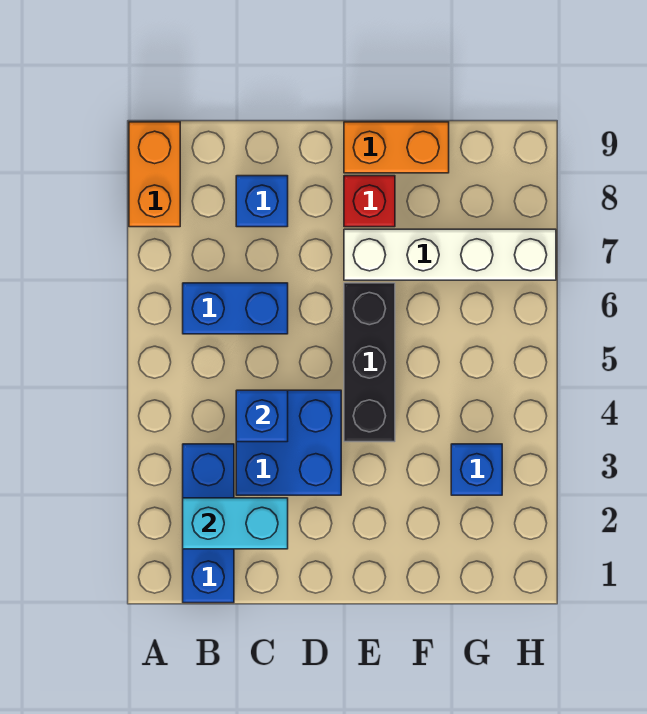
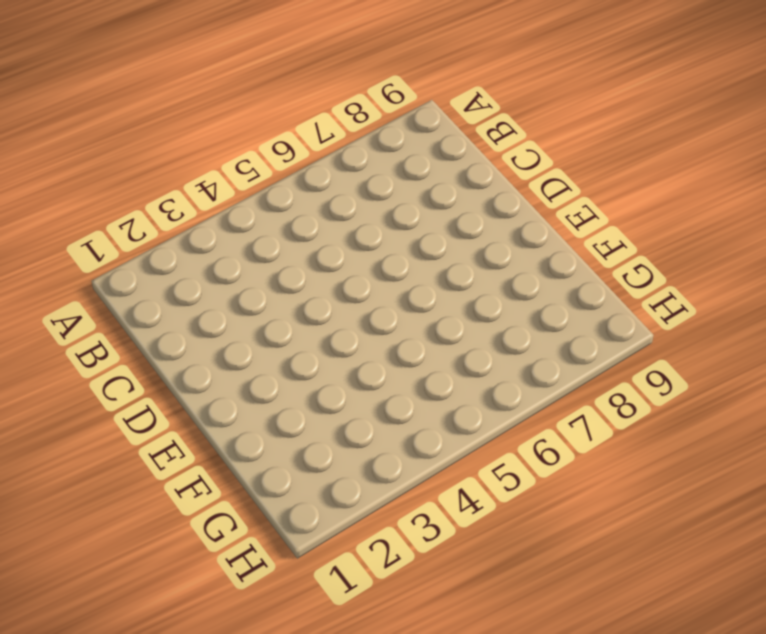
none -> orange 1x2 brick [129,122,180,227]
none -> blue 1x3 brick [183,444,234,603]
none -> blue 1x2 brick [183,283,288,334]

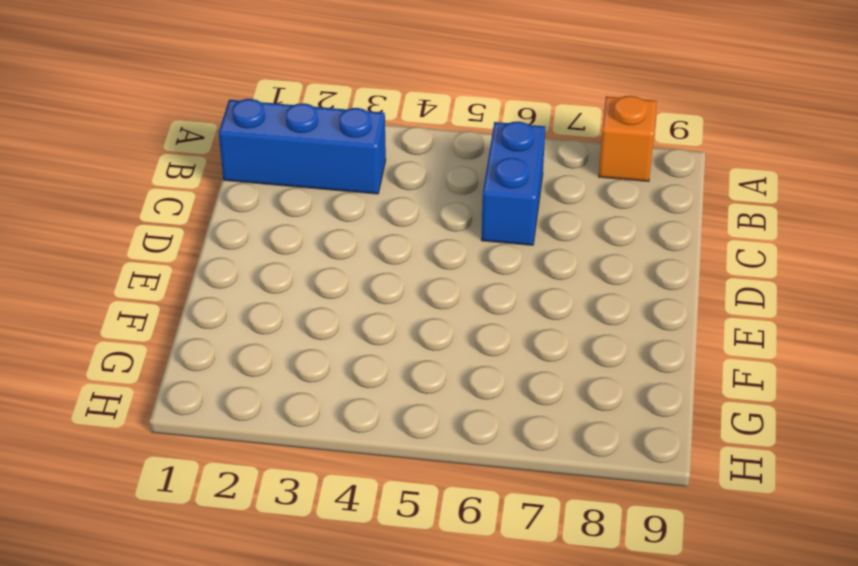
orange 1x1 brick [599,96,657,182] -> orange 1x2 brick [129,122,180,227]
none -> blue 2x2 brick [236,390,341,495]
none -> blue 1x1 brick [236,176,288,227]
none -> black 1x3 brick [344,283,395,442]

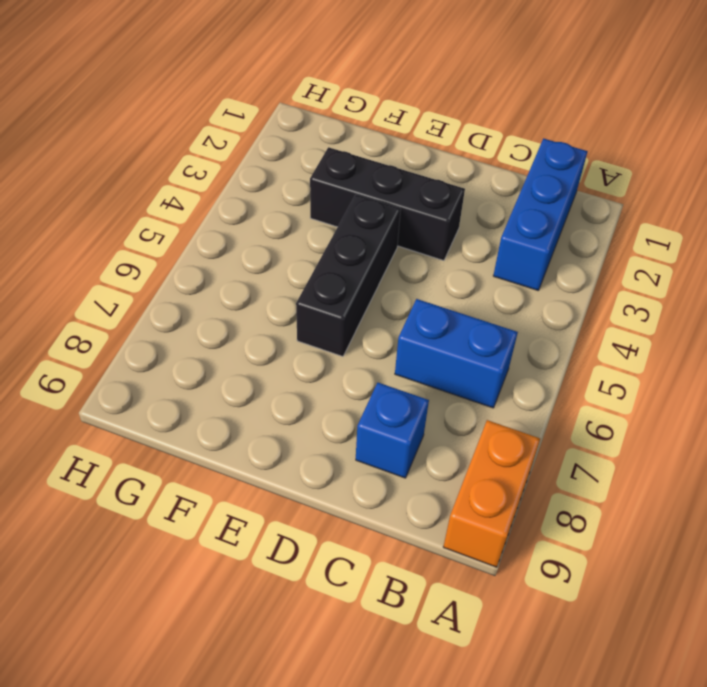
black 1x3 brick [310,147,465,261] -> blue 2x2 brick [236,390,341,495]
none -> white 1x4 brick [344,229,556,280]
none -> red 1x1 brick [344,176,395,227]
none -> orange 1x2 brick [344,122,449,173]

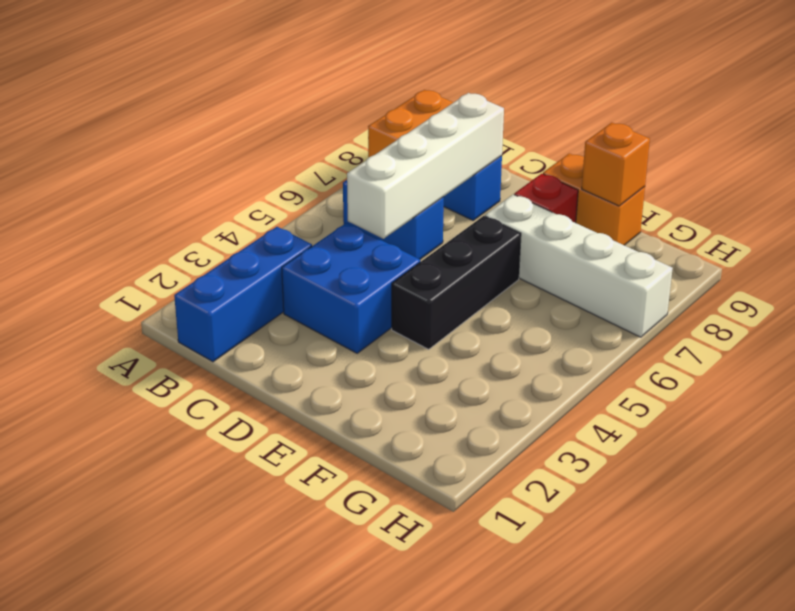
white 1x4 brick [347,93,504,239] -> none
orange 1x1 brick [582,122,650,206] -> none
none -> blue 1x1 brick [451,444,502,495]
none -> cyan 1x2 brick [183,498,288,549]
none -> blue 1x1 brick [236,390,288,442]

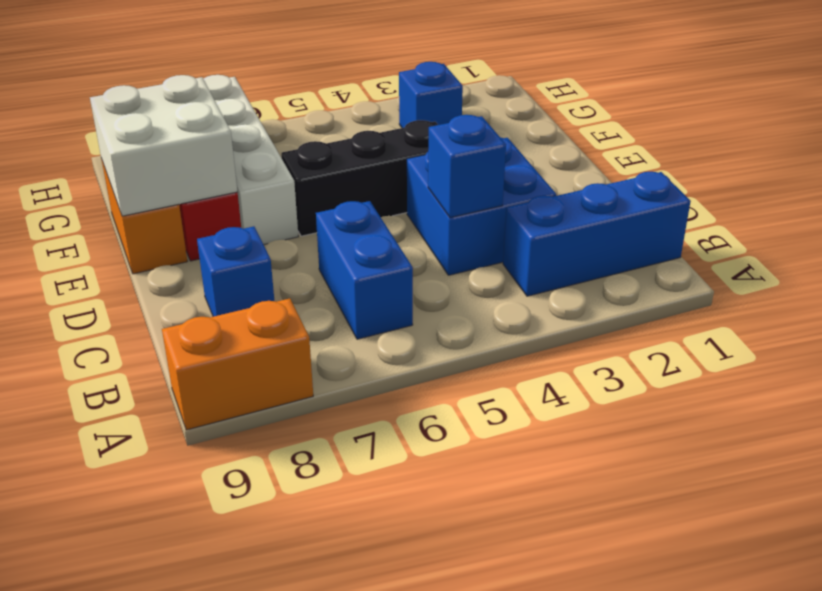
white 2x2 brick [90,75,237,216] -> none
none -> cyan 1x2 brick [183,498,288,549]

